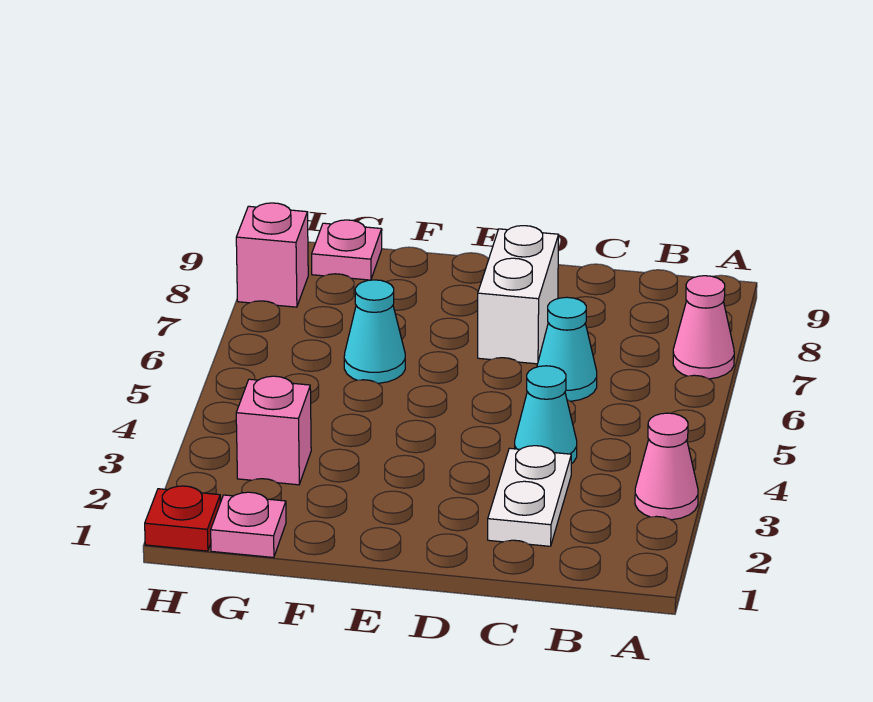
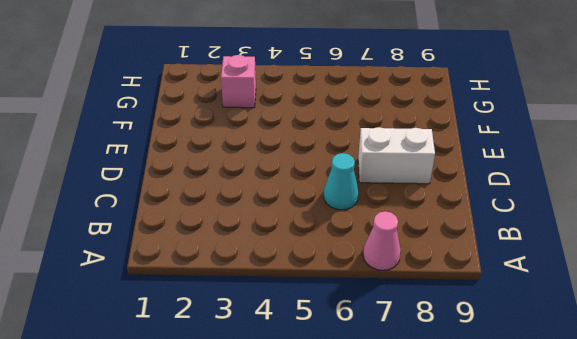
none -> pink 1x1 cone [635,413,698,520]
none -> white 1x2 plate [488,446,571,546]
none -> cyan 1x1 cone [515,366,577,464]

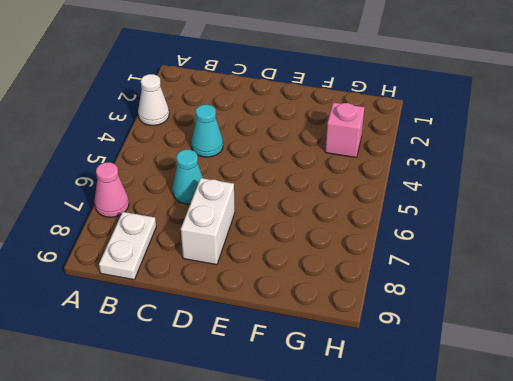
white 1x1 cone [138,74,169,125] -> pink 1x1 cone [635,413,698,520]
white 1x2 plate [99,212,156,280] -> white 1x2 plate moved to [488,446,571,546]
none -> cyan 1x1 cone [344,280,405,383]
none -> pink 1x1 plate [211,492,286,558]
none -> pink 1x1 plate [312,220,382,280]

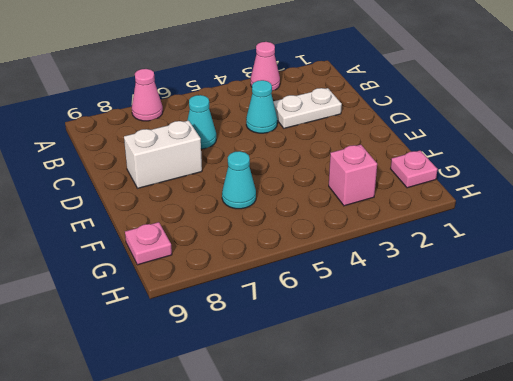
none -> red 1x1 plate [145,486,220,551]
none -> pink 1x1 brick [236,203,308,307]

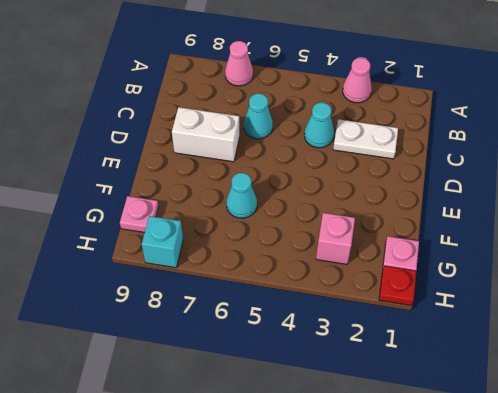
cyan 1x1 brick [142,216,183,268] -> pink 1x1 brick [236,203,308,307]

